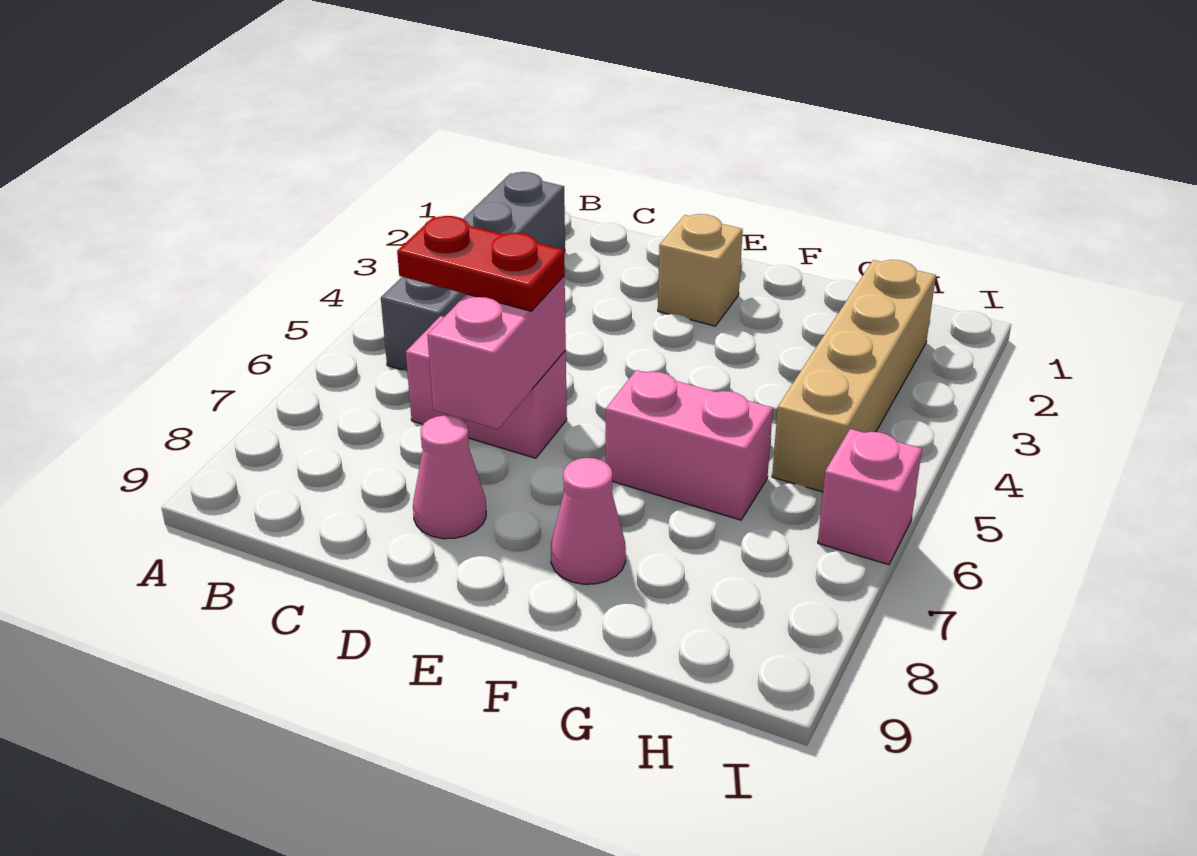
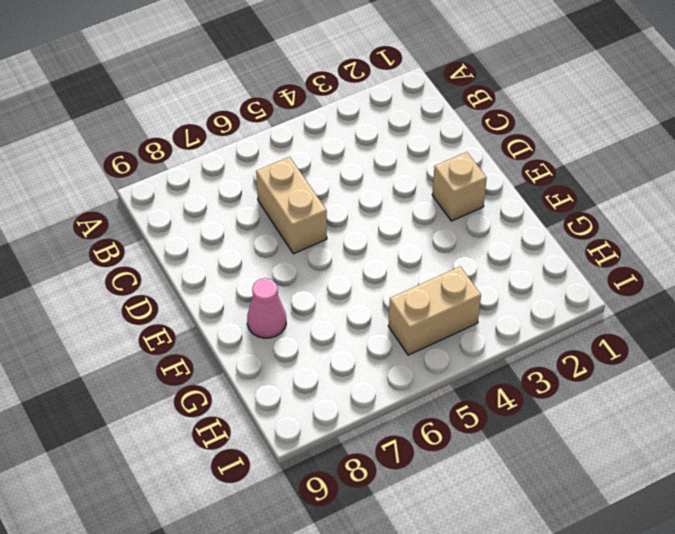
tan 1x2 brick [256,157,327,254] -> pink 1x2 brick [406,316,567,458]
tan 1x2 brick [388,267,481,355] -> tan 1x4 brick [772,260,936,492]
none -> grey 1x4 brick [381,172,565,371]
none -> pink 1x1 cone [413,415,486,539]

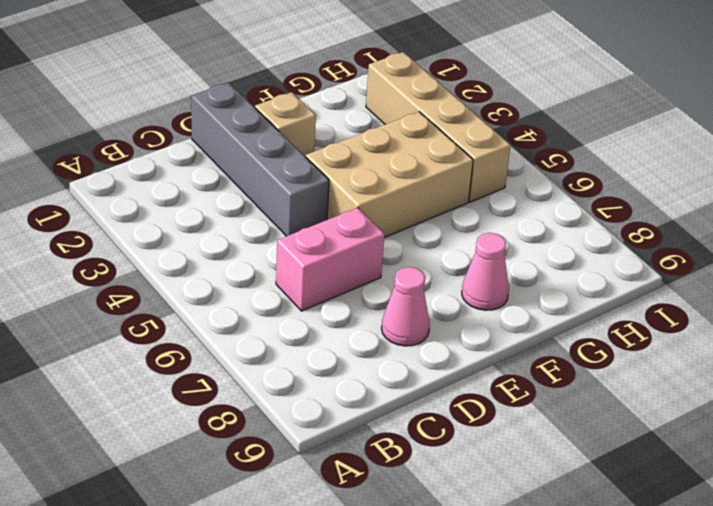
grey 1x4 brick [191,83,329,236] -> grey 1x4 brick moved to [381,172,565,371]
tan 2x3 brick [306,112,473,237] -> none
none -> pink 1x2 brick [606,370,773,520]
none -> pink 1x1 brick [818,429,922,565]

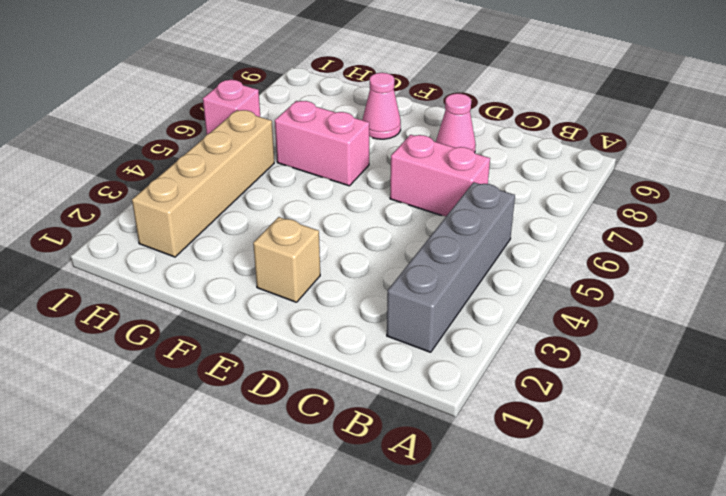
none -> pink 1x2 brick [427,276,566,429]
none -> red 1x2 plate [397,216,565,311]

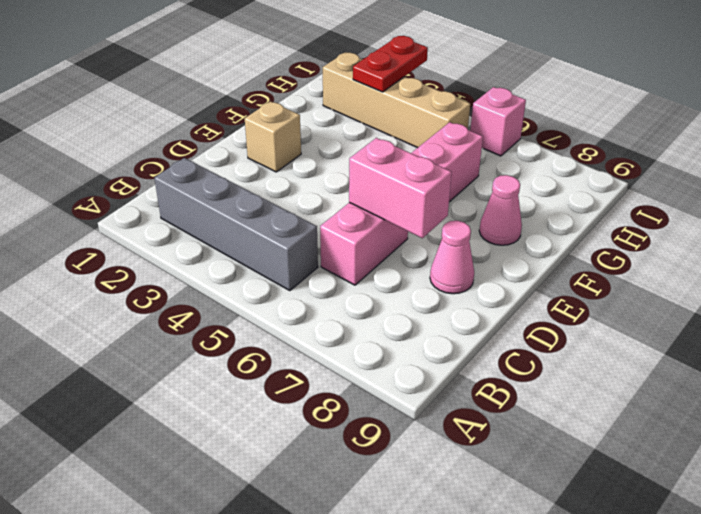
red 1x2 plate [353,36,428,92] -> red 1x2 plate moved to [397,216,565,311]

